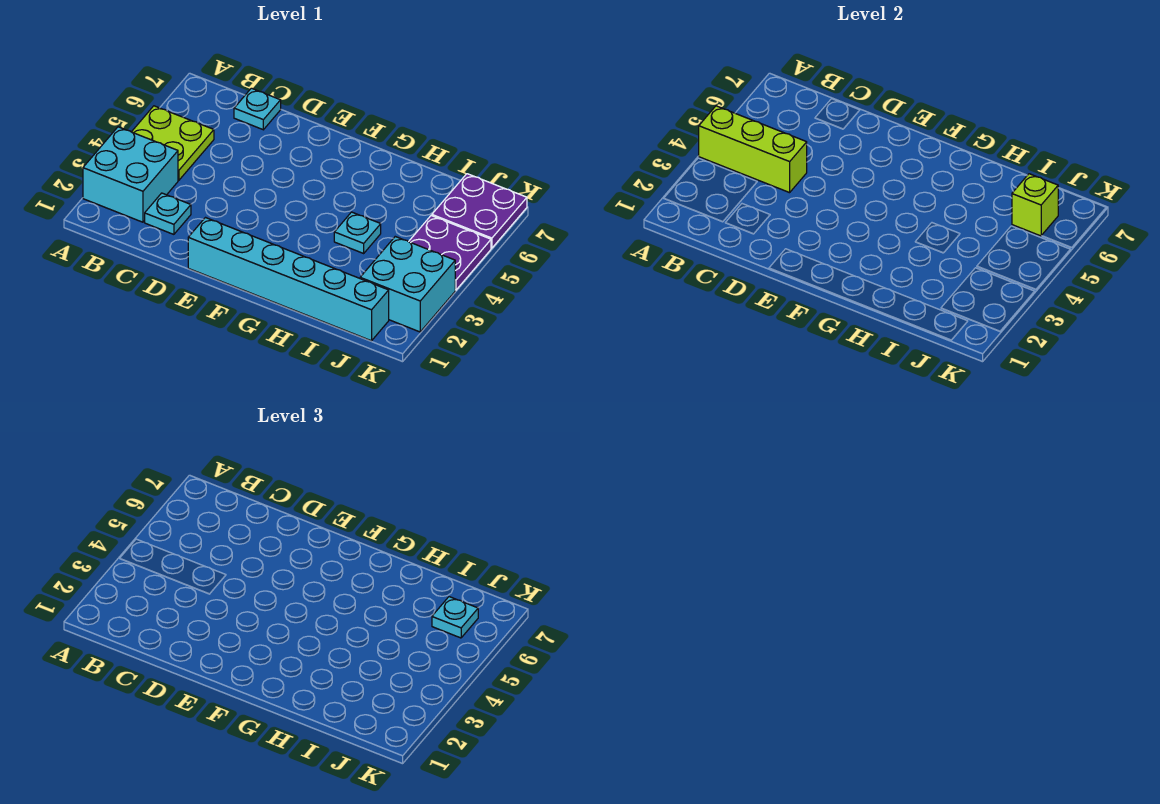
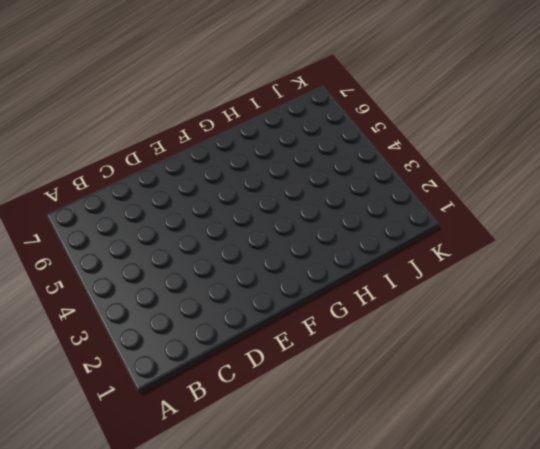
none -> cyan 2x2 brick [83,127,178,222]
none -> lime 2x2 plate [132,106,214,180]
none -> cyan 1x1 plate [145,193,191,234]

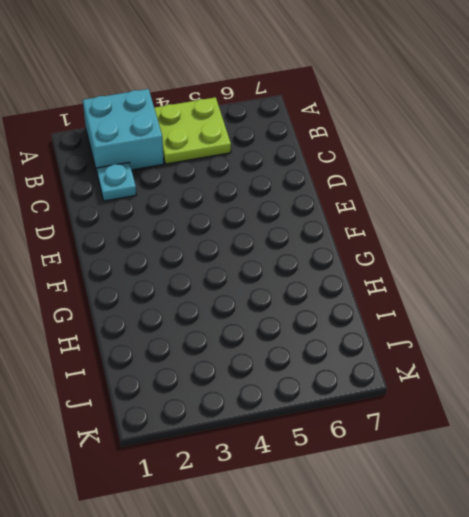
none -> cyan 1x1 plate [234,88,281,130]
none -> cyan 1x6 brick [188,218,389,341]
none -> cyan 1x1 plate [334,212,381,253]

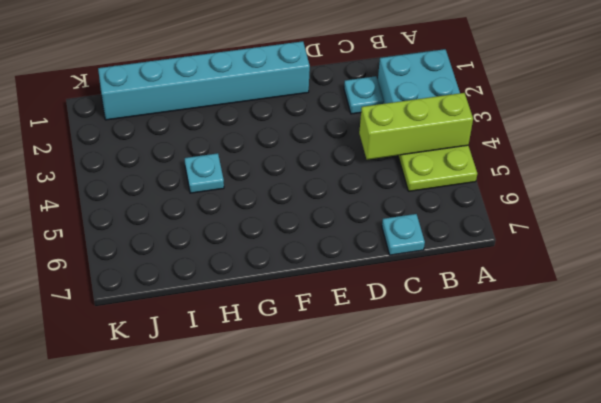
none -> cyan 2x2 brick [360,237,455,332]
none -> purple 2x2 plate [409,216,491,290]
none -> purple 2x2 plate [432,174,527,248]

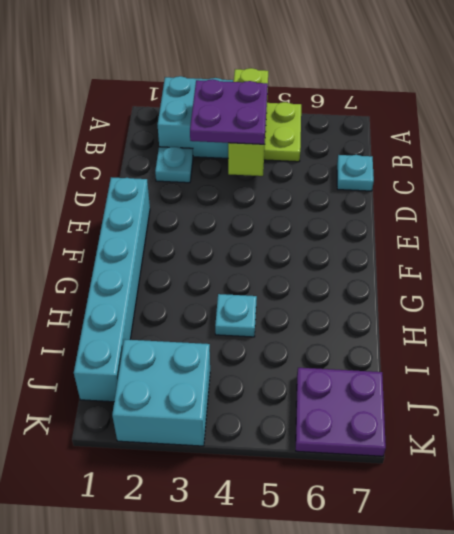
purple 2x2 plate [190,79,268,144] -> purple 2x2 plate moved to [409,216,491,290]
none -> lime 1x1 brick [1012,174,1058,236]
none -> cyan 1x1 plate [432,597,478,638]

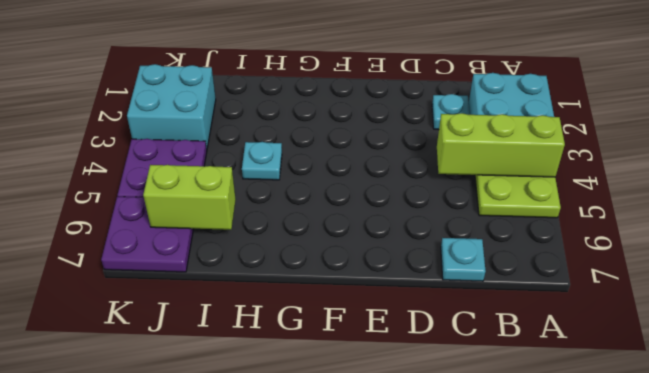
lime 1x2 brick [143,165,236,230] -> lime 1x1 brick [1012,174,1058,236]
none -> cyan 1x6 brick [188,218,389,341]
none -> cyan 1x1 plate [432,597,478,638]

